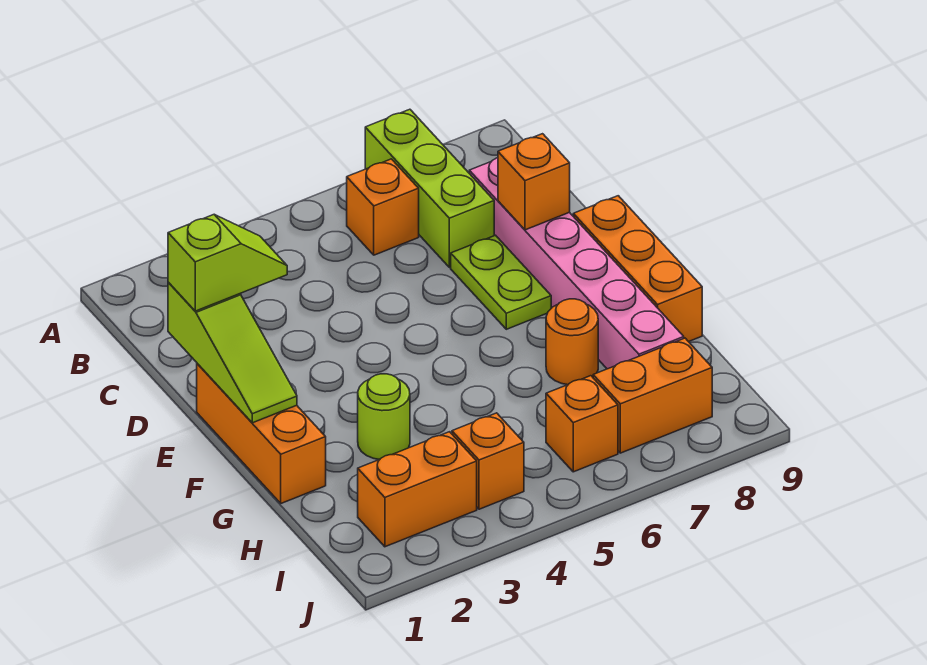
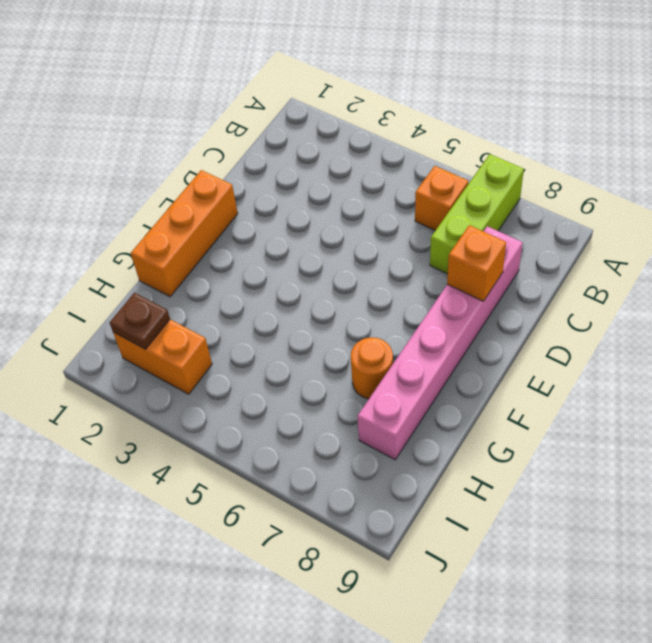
brown 1x1 plate [109,293,170,349] -> none
none -> lime 1x2 plate [451,235,551,329]
none -> orange 1x3 brick [573,196,702,342]
none -> lime 1x1 round brick [358,374,410,460]

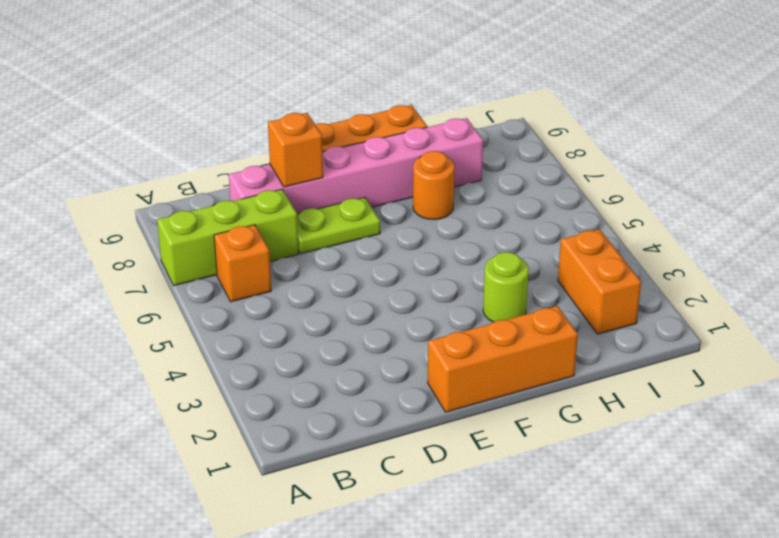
none -> orange 1x1 brick [452,413,524,509]
none -> orange 1x1 brick [546,376,618,472]
none -> orange 1x2 brick [593,338,712,453]

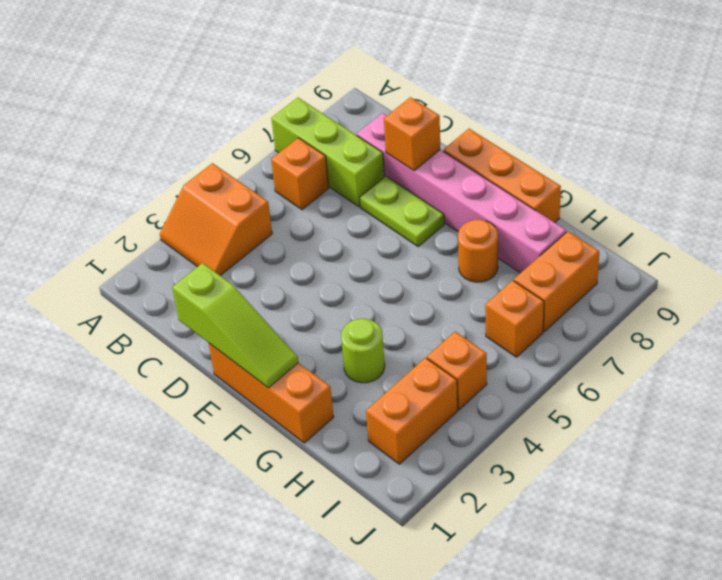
orange 2x2 slope [160,163,272,276] -> none
none -> lime 1x2 slope [168,215,287,311]

